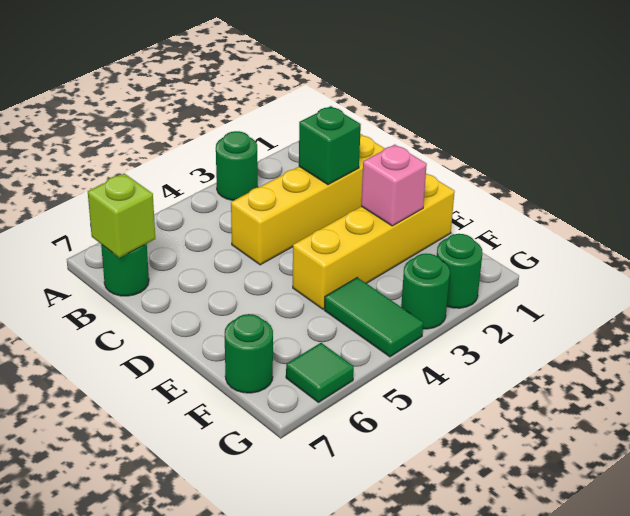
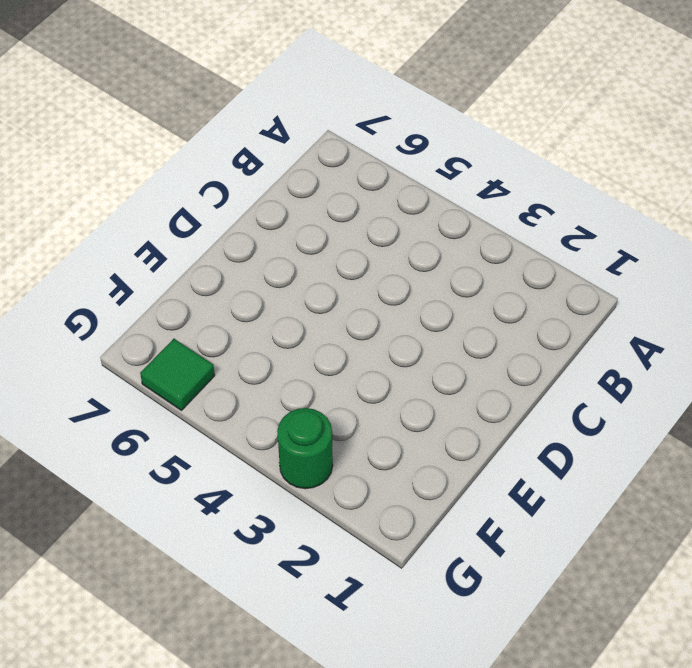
none -> green 1x1 round brick [216,131,258,200]
none -> green 1x1 round brick [101,244,149,296]
none -> yellow 1x4 brick [231,134,385,265]

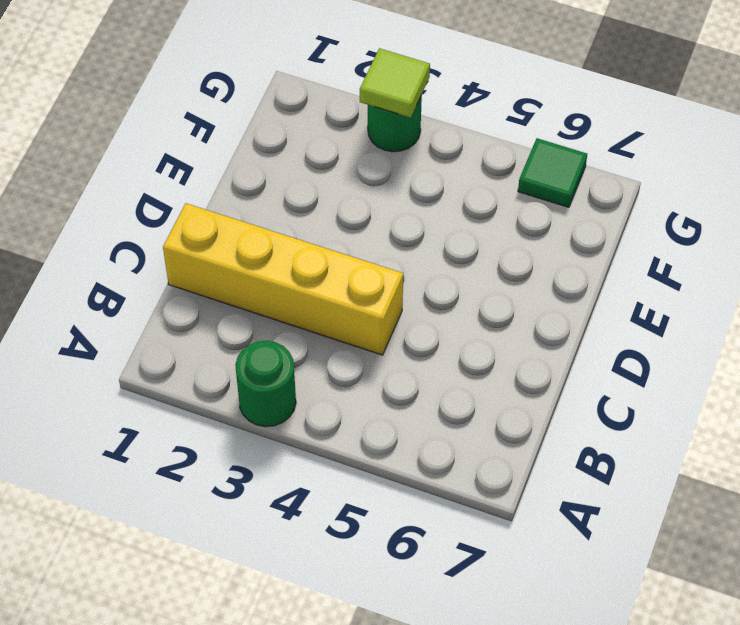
lime 1x1 tile [360,48,430,118] -> none
none -> green 1x1 round brick [101,244,149,296]
none -> yellow 1x4 brick [293,174,455,309]
none -> green 1x2 tile [324,277,423,357]

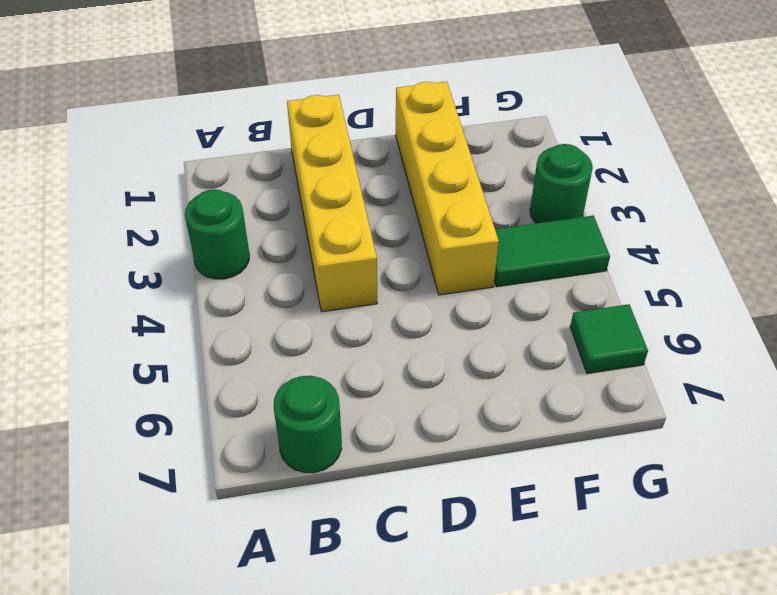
none -> green 1x1 round brick [225,314,273,393]
none -> green 1x1 round brick [437,234,482,308]
none -> lime 1x1 brick [88,173,155,258]

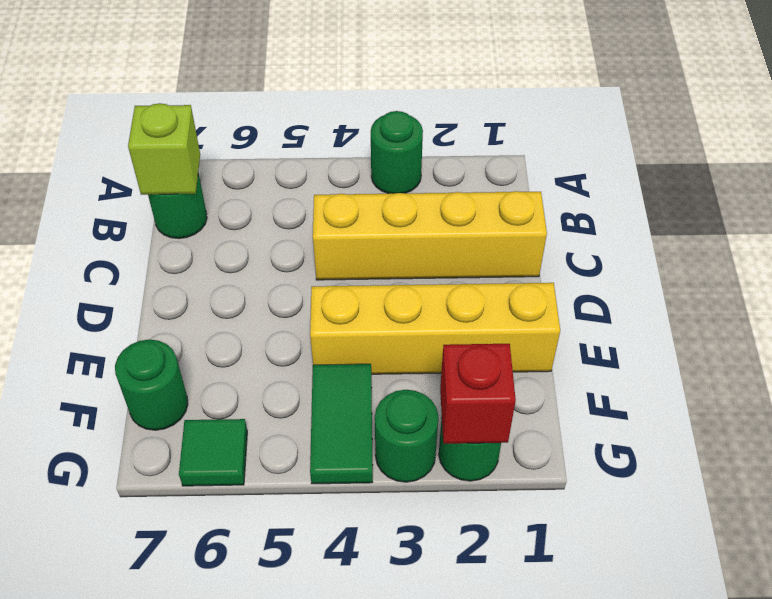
red 1x1 brick [440,344,516,444] -> none
none -> green 1x1 brick [299,106,361,185]
none -> pink 1x1 brick [361,145,427,226]

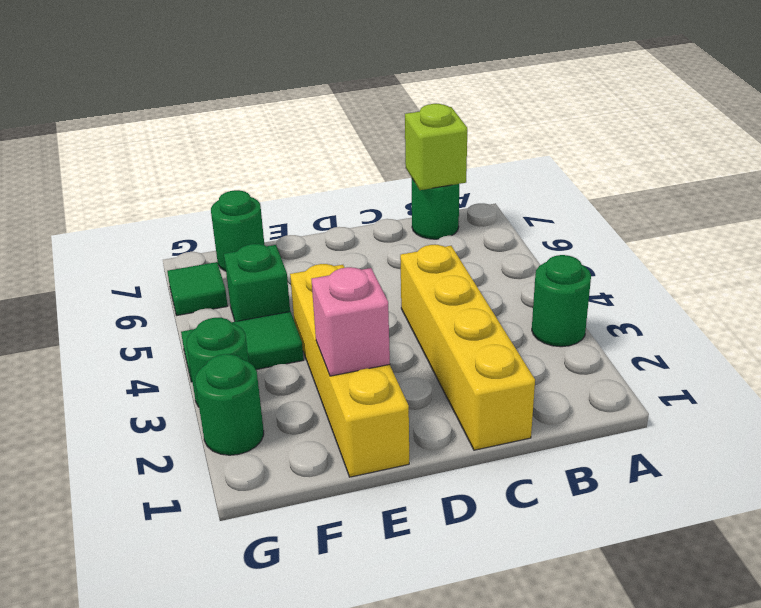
green 1x1 brick [224,244,290,322] -> green 1x1 brick moved to [299,106,361,185]

